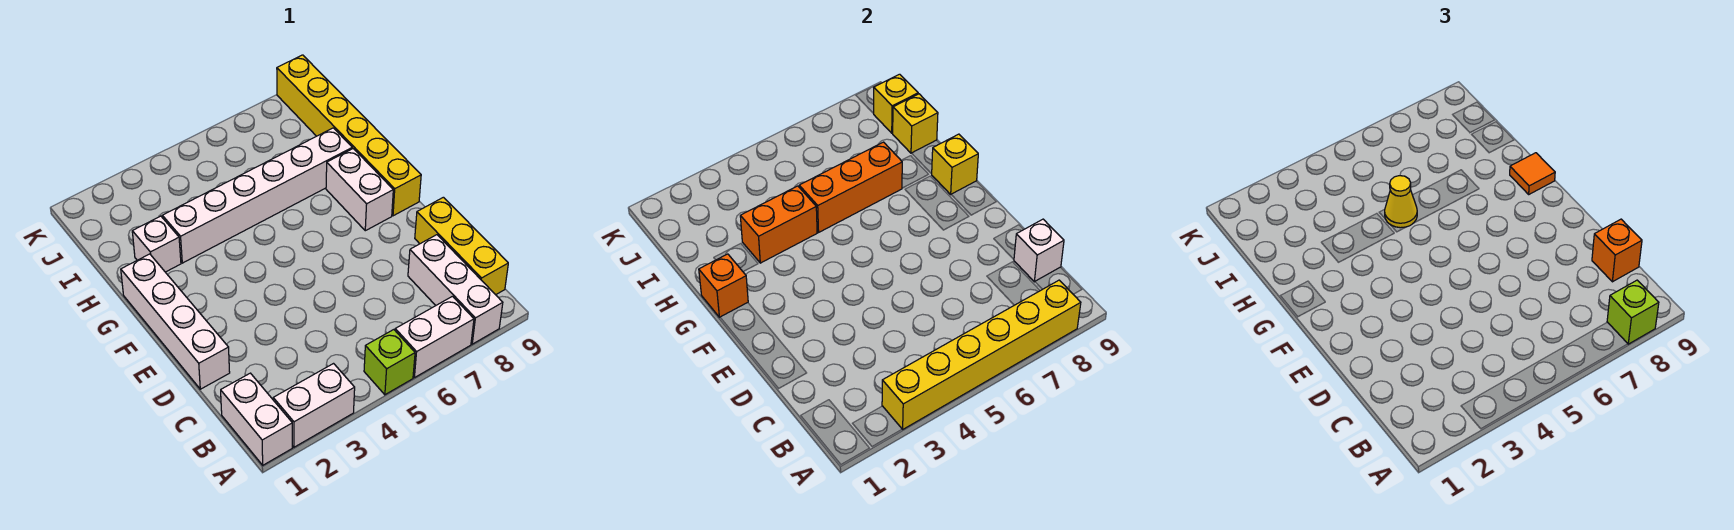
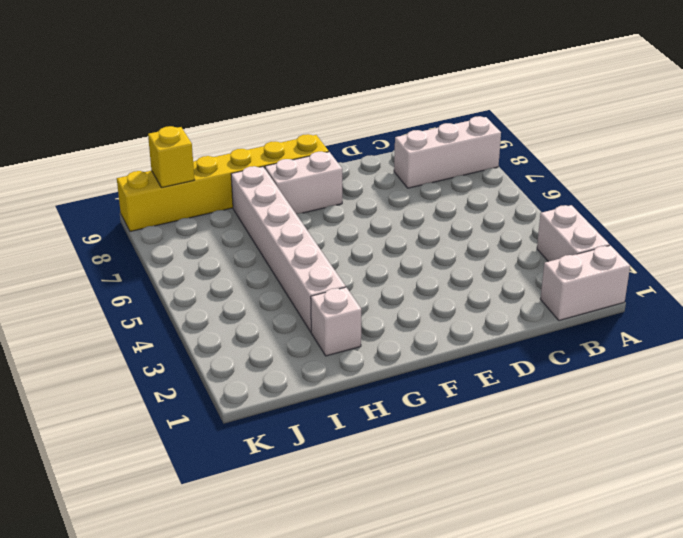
none -> lime 1x1 brick [364,330,415,395]
none -> white 1x2 brick [395,296,474,378]
none -> yellow 1x3 brick [415,197,508,295]

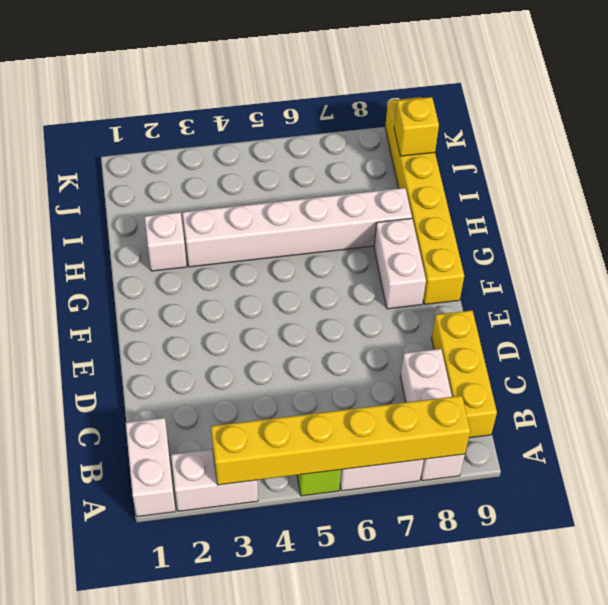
none -> white 1x4 brick [121,254,230,389]
none -> white 1x1 brick [1014,219,1064,282]
none -> orange 1x1 brick [699,254,748,317]

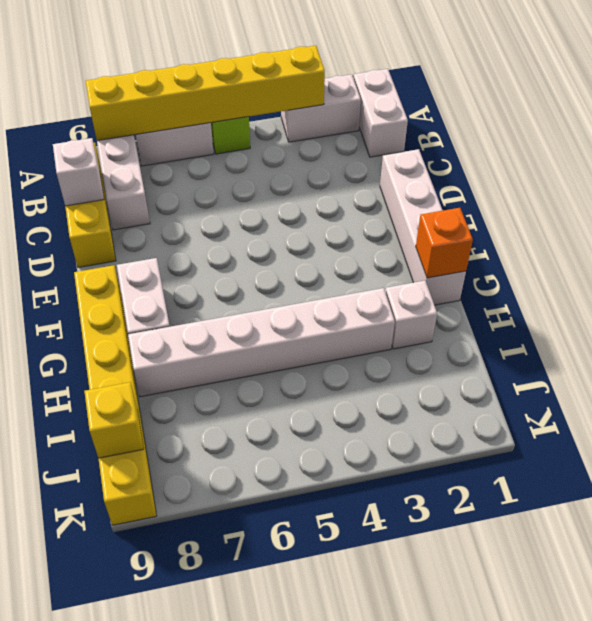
none -> yellow 1x1 brick [932,134,978,194]
none -> orange 1x2 brick [740,186,817,263]
none -> orange 1x3 brick [799,142,902,232]

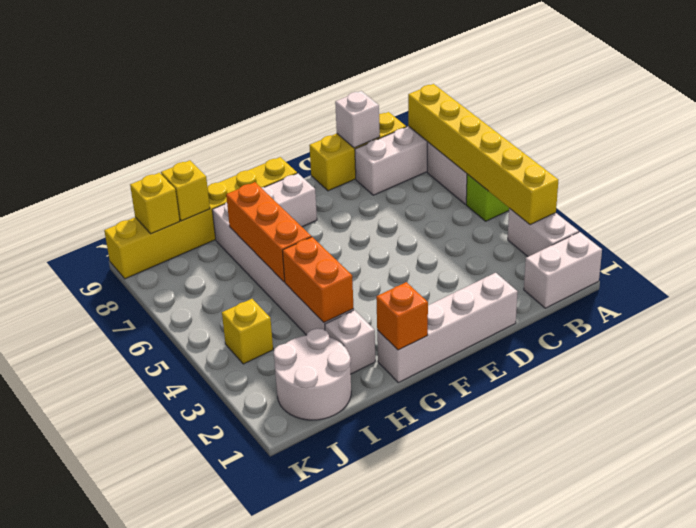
white 2x2 round brick [274,328,351,420] -> none
yellow 1x1 brick [222,299,273,364] -> yellow 1x1 brick moved to [932,134,978,194]
none -> lime 1x1 brick [1607,280,1659,344]
none -> orange 1x1 brick [1592,219,1642,282]
none -> orange 1x1 tile [1510,153,1555,194]

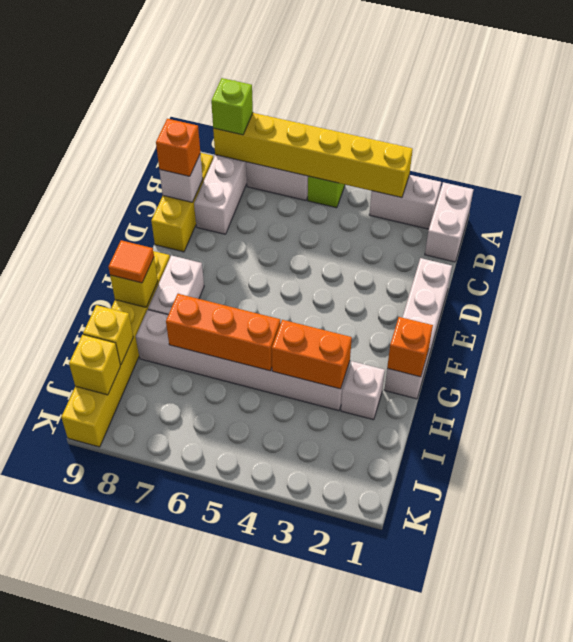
none -> yellow 1x1 cone [1385,176,1417,228]

